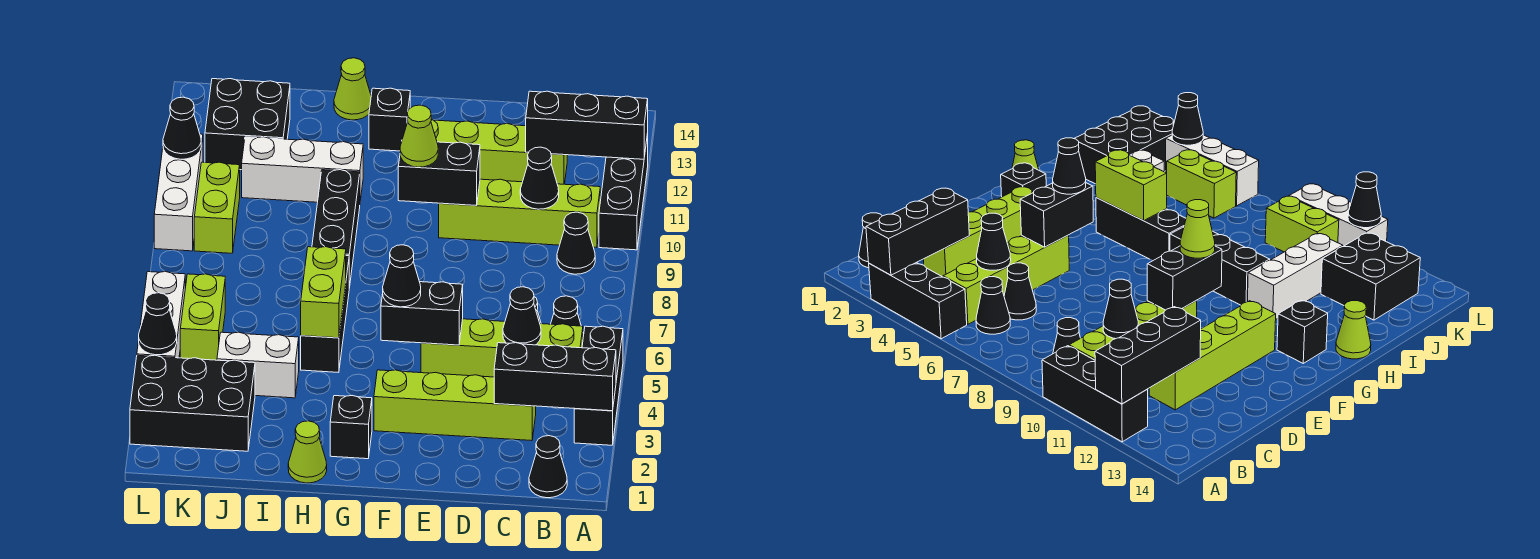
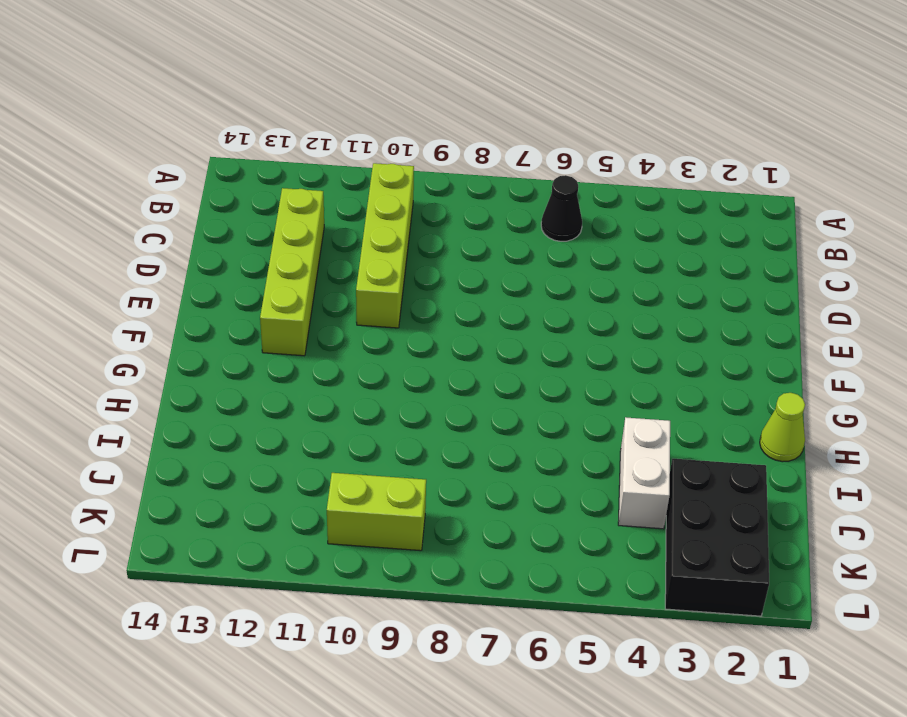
none -> black 1x3 brick [574,326,623,445]
none -> black 1x3 brick [599,134,648,250]
none -> black 1x1 cone [529,436,567,498]
none -> lime 1x4 brick [421,319,583,377]

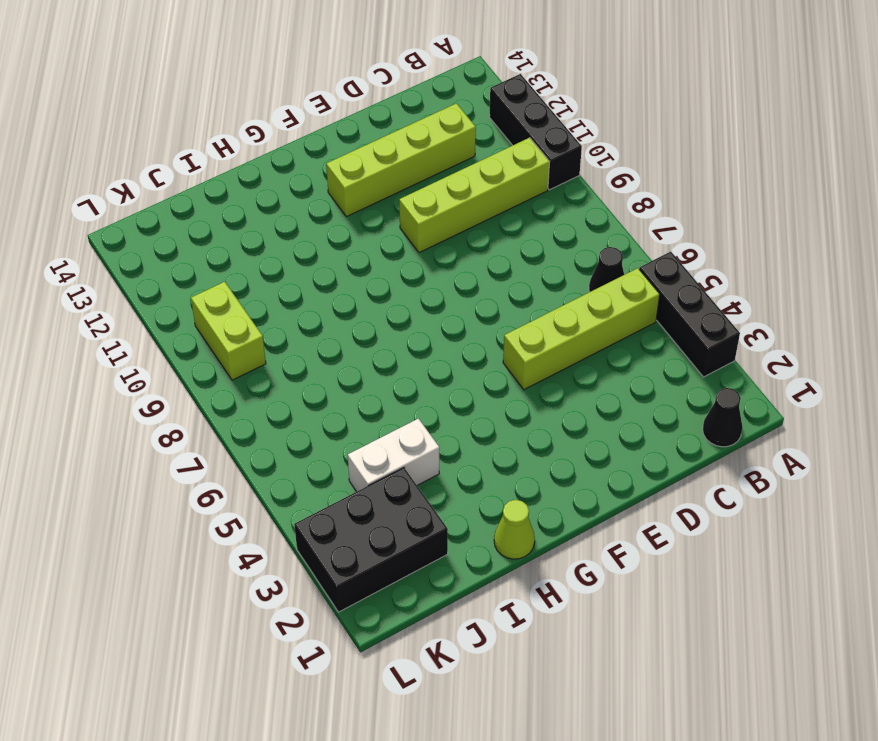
none -> black 1x1 cone [557,212,595,274]
none -> lime 1x4 brick [374,370,536,441]
none -> black 1x1 cone [1004,263,1036,320]
none -> black 1x1 brick [330,396,372,459]

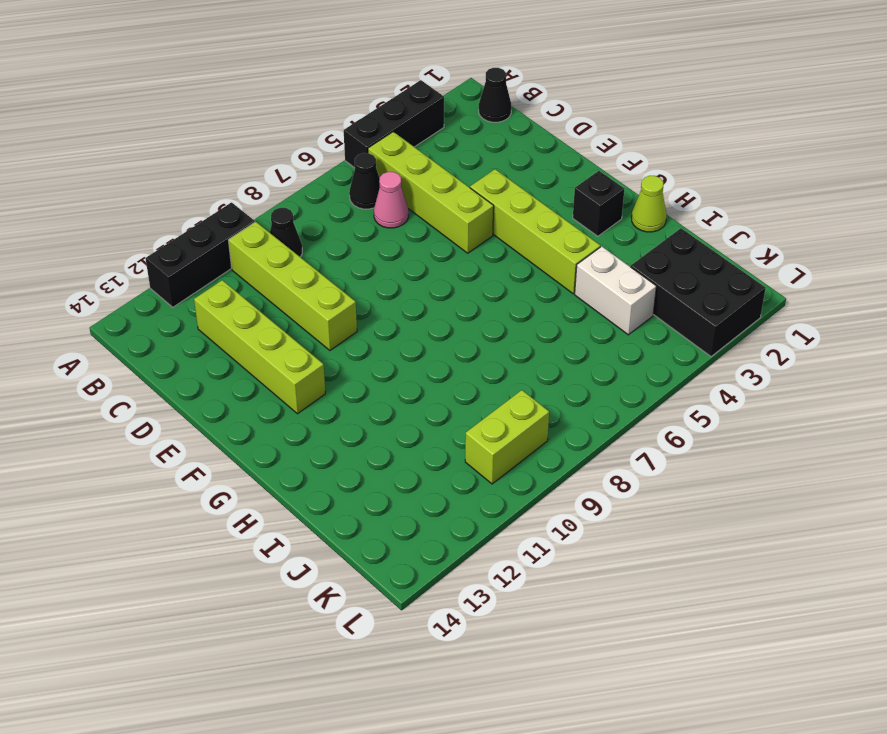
pink 1x1 cone [374,172,408,228] -> black 1x1 cone [1004,263,1036,320]
lime 1x4 brick [470,169,600,294] -> lime 1x4 brick moved to [374,370,536,441]
none -> black 1x1 brick [369,88,410,151]
none -> black 1x3 brick [301,256,349,372]
none -> black 1x3 brick [312,170,360,288]
none -> white 1x3 brick [242,137,363,202]

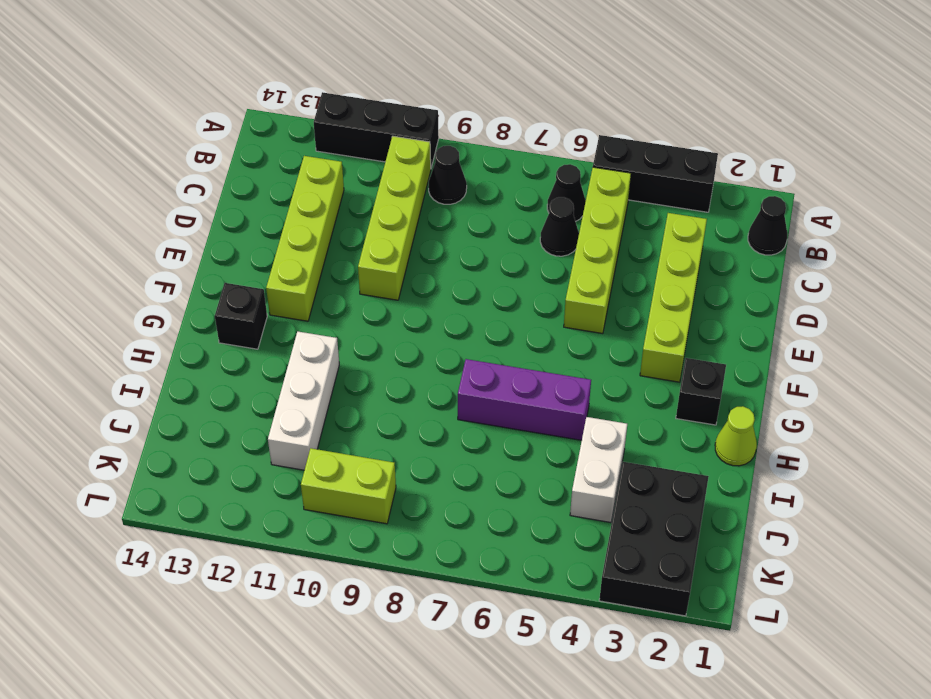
purple 1x3 brick [458,359,591,440] -> black 1x3 brick [301,256,349,372]
none -> black 1x3 brick [312,170,360,288]
none -> lime 1x1 cone [334,58,371,120]
none -> black 2x2 brick [205,79,290,170]
none -> lime 1x2 brick [180,274,225,360]

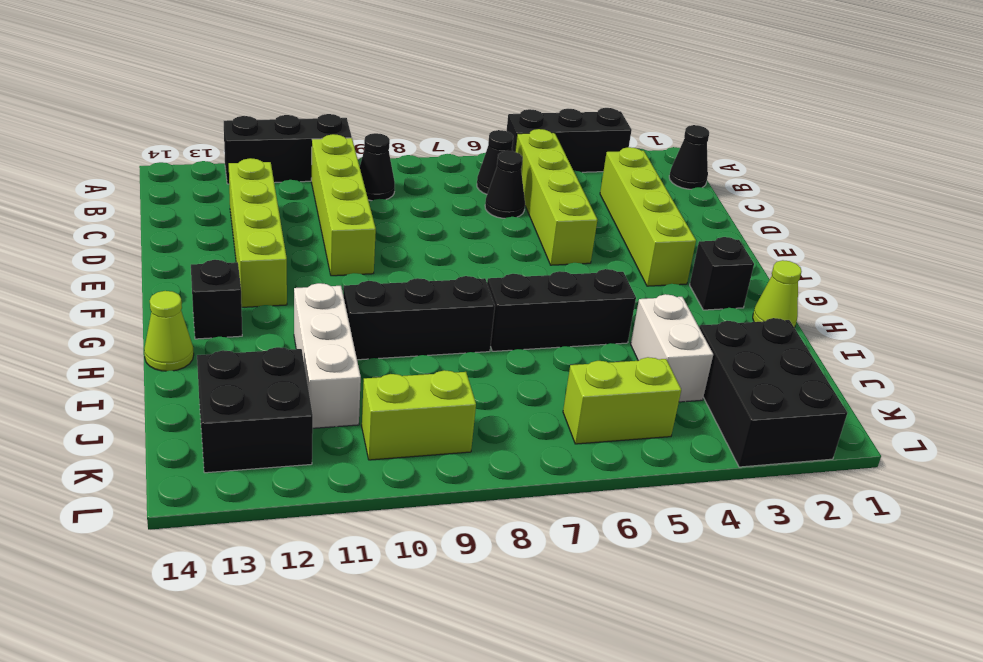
none -> white 1x3 brick [137,272,185,358]
none -> white 1x3 brick [154,134,203,251]
none -> black 1x3 brick [494,343,616,411]
none -> black 1x3 brick [526,91,648,159]

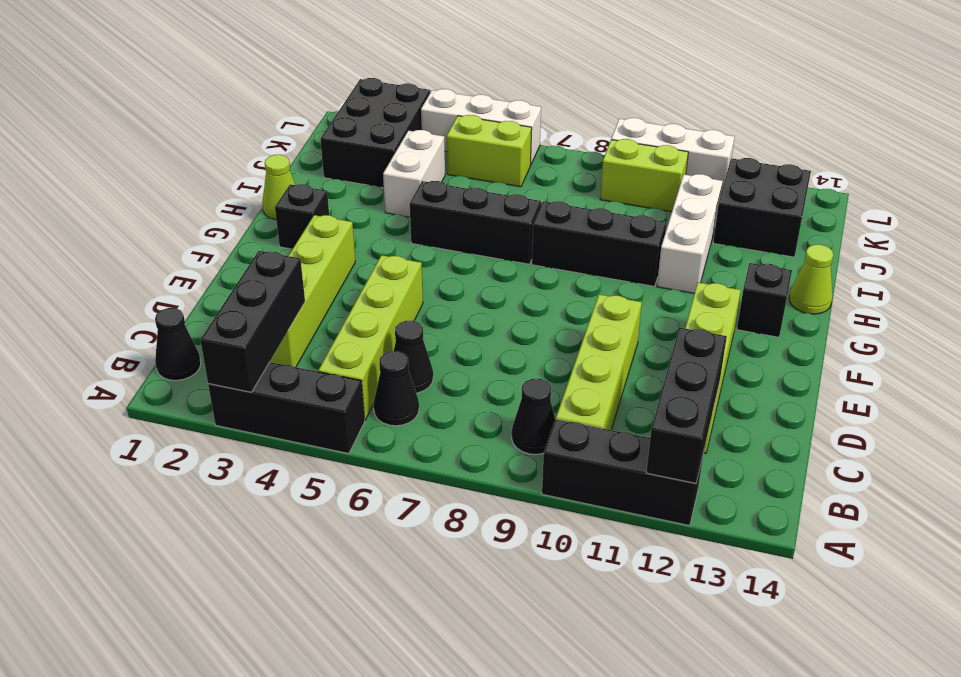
none -> black 1x1 cone [503,287,541,345]
none -> black 1x1 cone [520,147,559,209]
none -> black 1x2 brick [381,282,463,345]
none -> black 1x2 brick [398,142,480,205]

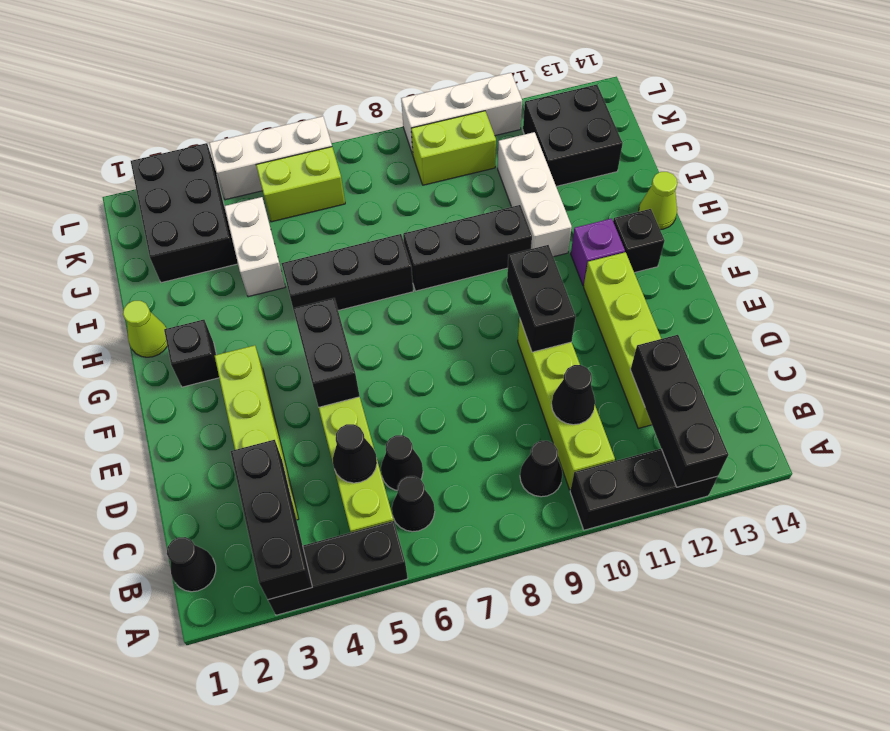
purple 1x1 brick [571,218,625,286] -> none
none -> lime 1x2 brick [301,247,346,338]
none -> black 1x1 cone [139,293,177,355]
none -> black 1x1 cone [163,97,201,159]
none -> black 1x1 cone [383,245,421,307]

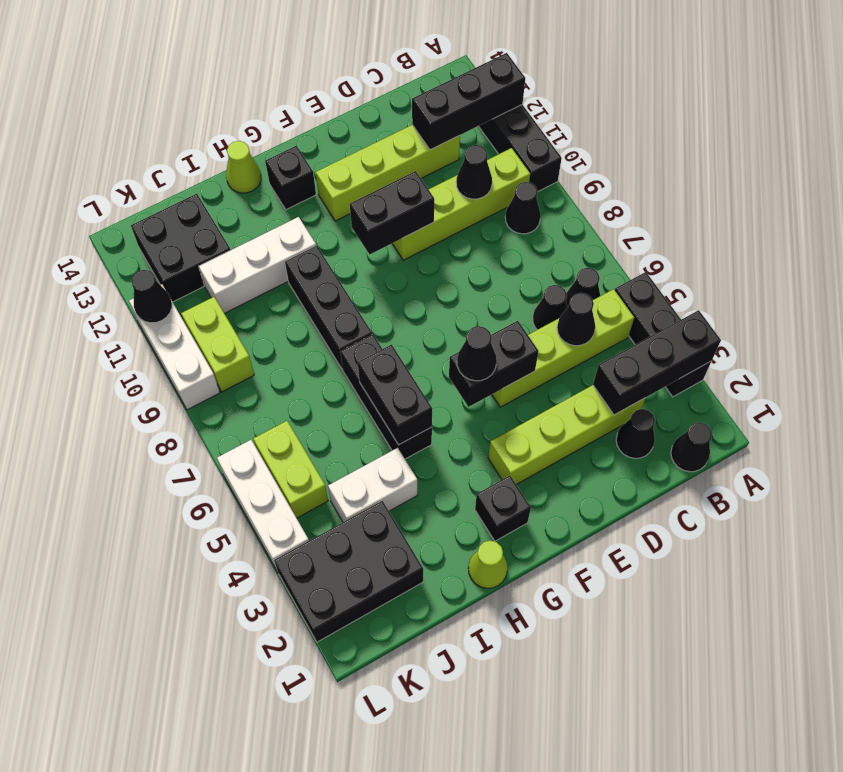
black 1x1 cone [616,409,655,458] -> black 1x1 cone moved to [139,293,177,355]
black 1x2 brick [358,344,432,445] -> lime 1x2 brick [301,247,346,338]
none -> lime 1x1 cone [400,105,438,167]

